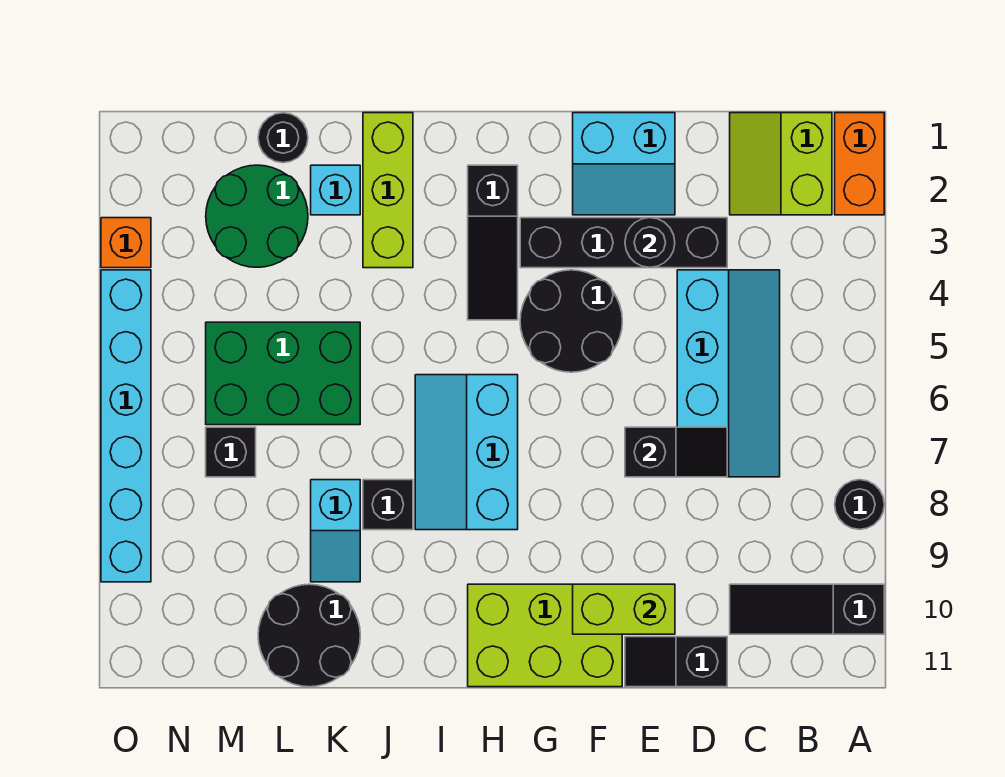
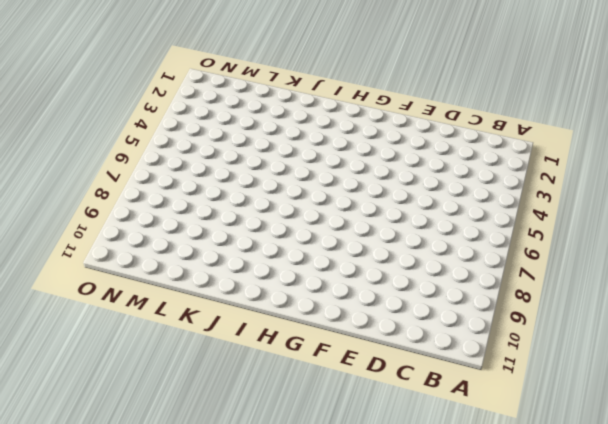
none -> orange 1x2 brick [835,113,884,215]
none -> black 1x1 round brick [835,480,884,529]
none -> black 1x3 slope [730,584,884,634]

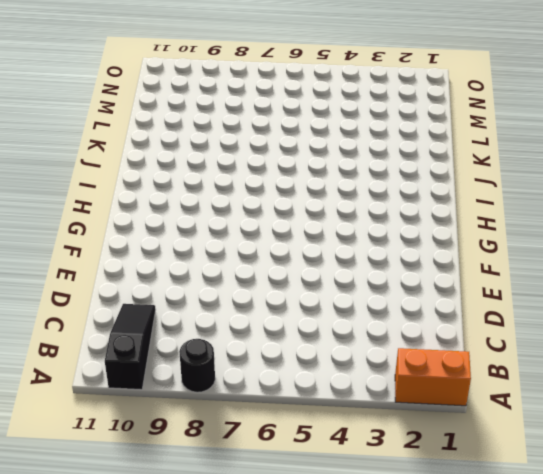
none -> lime 2x2 slope [730,113,832,215]
none -> cyan 2x4 slope [677,270,780,477]
none -> black 1x4 brick [520,218,727,268]

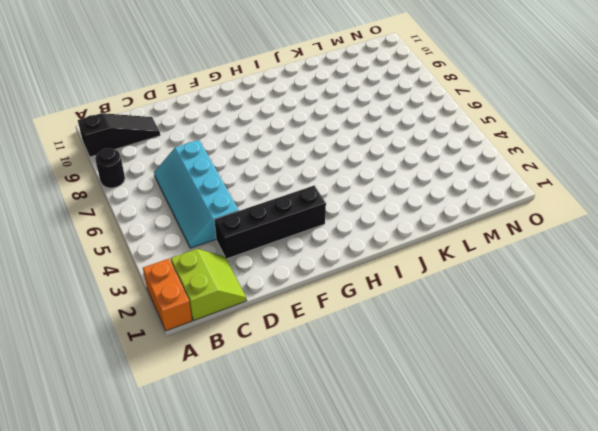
none -> black 1x2 slope [625,637,727,687]
none -> cyan 2x2 slope [573,113,675,215]
none -> black 2x2 round brick [520,270,622,372]

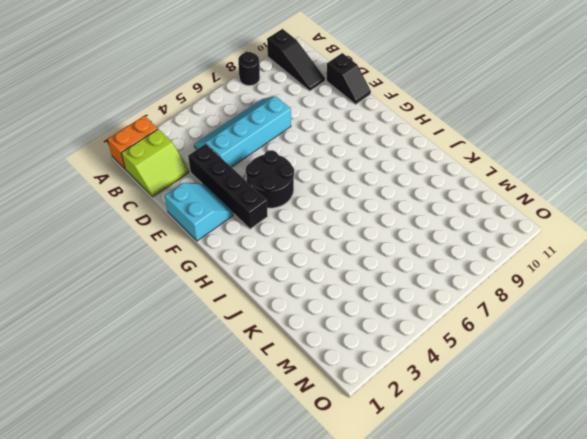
none -> lime 2x3 brick [468,584,622,687]
none -> black 1x3 slope [468,165,518,320]
none -> cyan 2x3 slope [415,375,518,530]

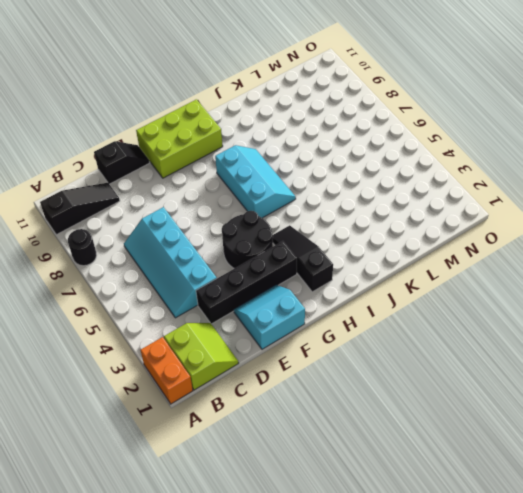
none -> lime 1x3 brick [363,113,413,268]
none -> black 1x1 brick [363,480,413,530]
none -> cyan 1x1 brick [311,165,360,215]

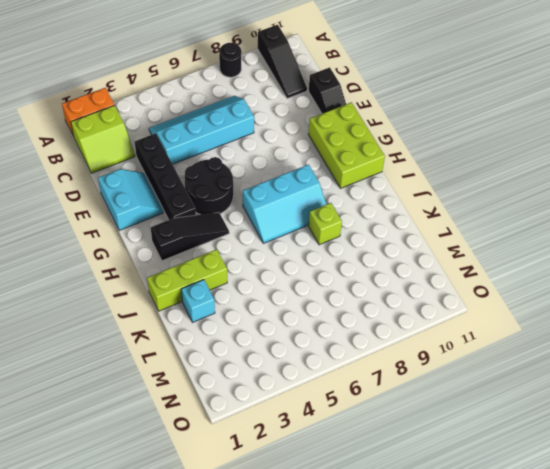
lime 1x1 brick [308,203,342,245] -> black 1x1 brick [363,480,413,530]
none -> green 2x3 brick [206,322,360,425]
none -> cyan 1x2 slope [311,480,360,582]
none -> black 2x2 round brick [258,584,360,687]

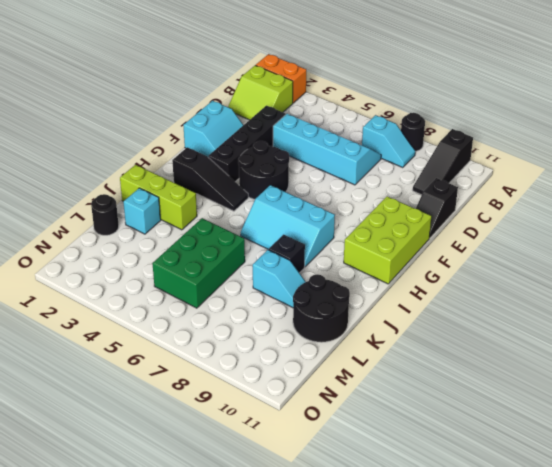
cyan 1x2 slope [362,115,415,168] -> none
none -> green 2x2 round brick [206,165,308,267]
none -> black 1x1 brick [206,427,256,477]
none -> orange 1x1 brick [101,218,151,268]

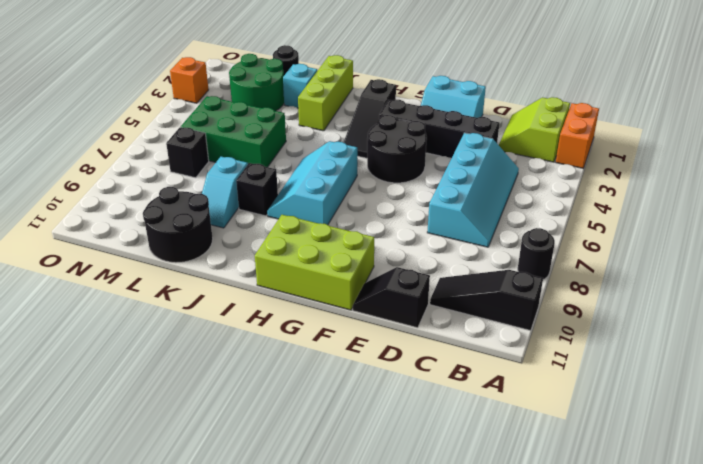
none -> cyan 1x6 brick [101,270,151,582]
none -> black 1x2 slope [625,427,727,477]
none -> black 1x1 round brick [625,218,675,267]

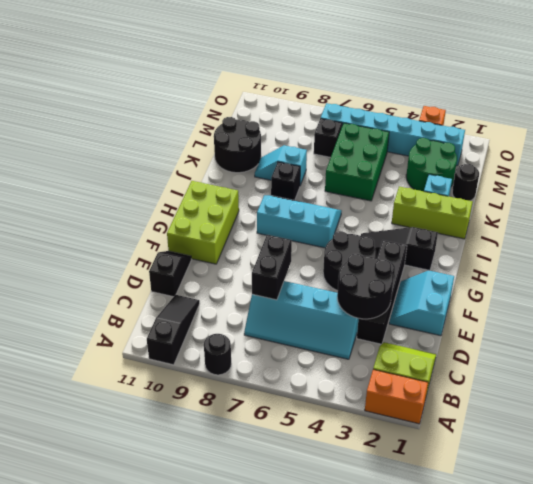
black 2x2 round brick [337,254,393,319] -> black 1x1 round brick [625,218,675,267]
black 1x2 brick [252,235,292,300] -> black 1x2 slope [625,427,727,477]
cyan 1x6 brick [321,103,465,166] -> cyan 1x6 brick moved to [101,270,151,582]
none -> lime 1x2 brick [573,584,675,634]

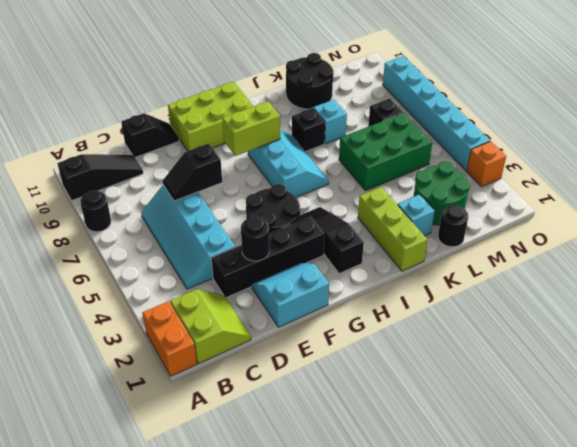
lime 1x2 brick [222,101,280,156] -> lime 1x2 brick moved to [573,584,675,634]

